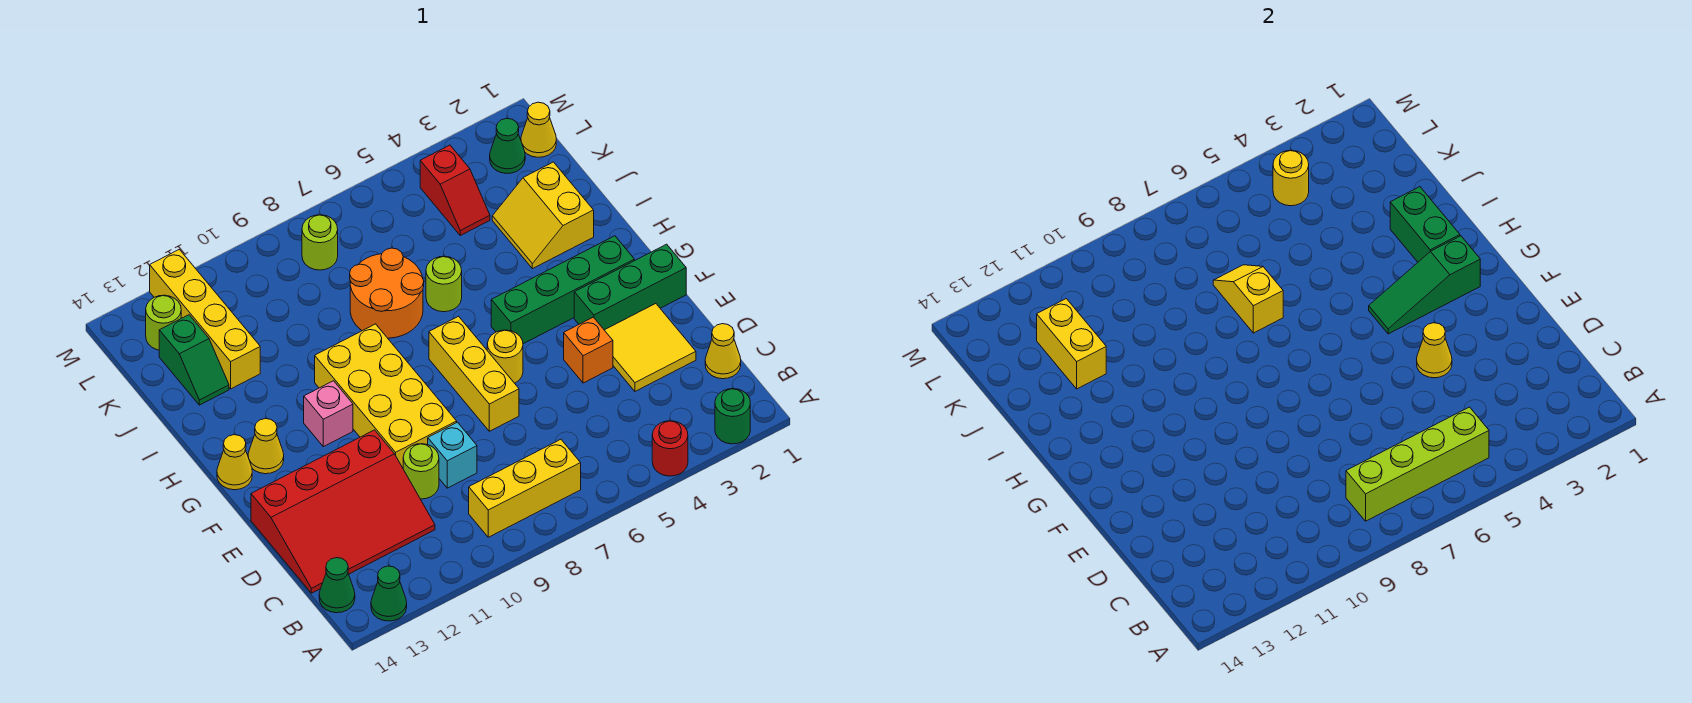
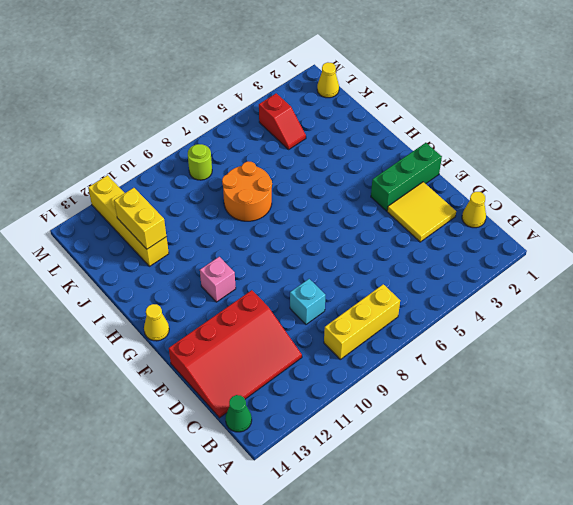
none -> green 1x1 round brick [715,389,750,444]
none -> red 1x1 round brick [652,421,688,476]
none -> green 1x1 cone [371,566,407,621]
none -> lime 1x1 round brick [403,444,439,499]

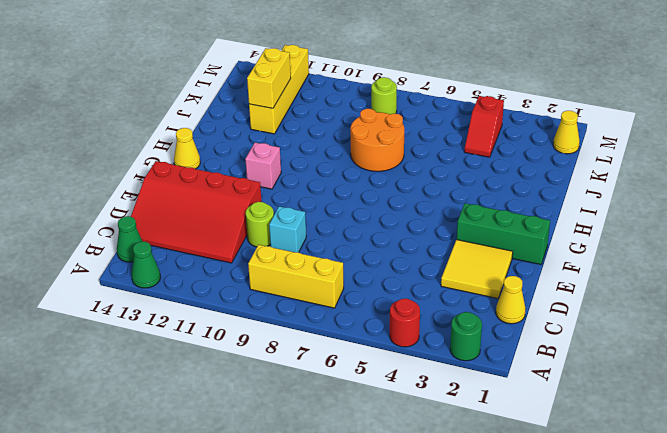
none -> orange 1x1 brick [564,317,613,383]
none -> yellow 1x3 brick [429,316,519,431]
none -> yellow 2x4 brick [315,324,457,468]
none -> yellow 1x1 round brick [487,330,523,383]

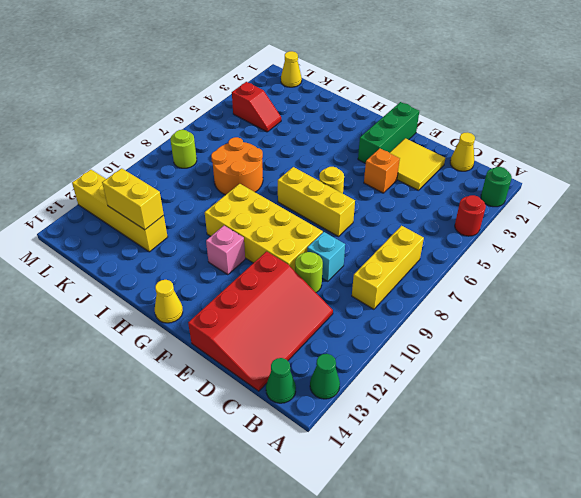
none -> green 1x4 brick [491,236,634,344]
none -> yellow 1x1 cone [248,419,284,474]
none -> yellow 2x2 slope [492,162,594,269]
none -> lime 1x1 round brick [426,256,462,312]

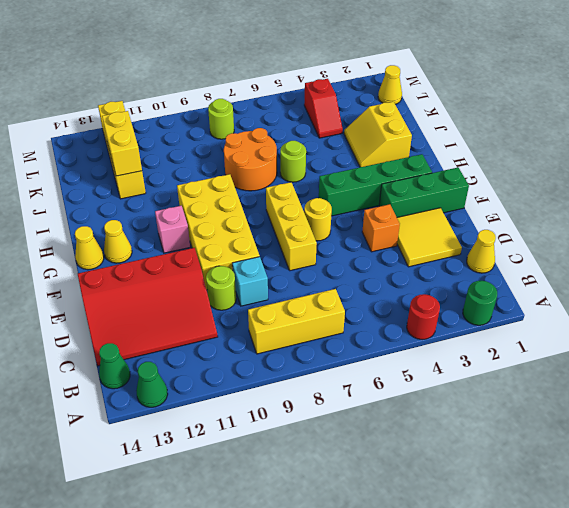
none -> green 1x2 slope [159,315,229,405]
none -> green 1x1 cone [490,119,525,174]
none -> lime 1x1 round brick [146,295,181,350]
none -> lime 1x4 brick [1346,407,1489,521]

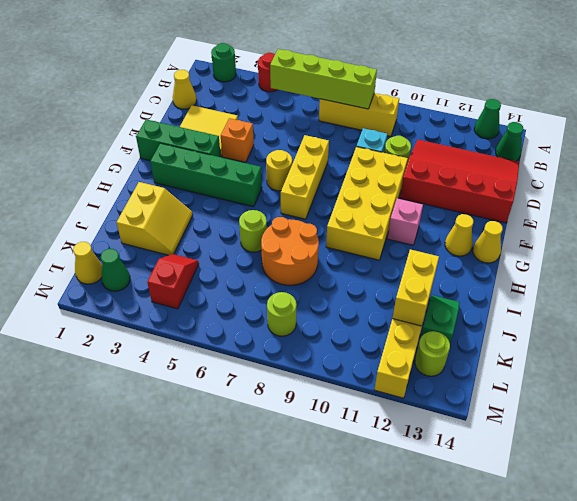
none -> yellow 1x1 cone [1417,323,1452,378]
none -> green 1x3 slope [1369,236,1480,334]
none -> green 1x2 brick [1390,187,1460,262]
none -> yellow 1x2 slope [1213,265,1283,333]

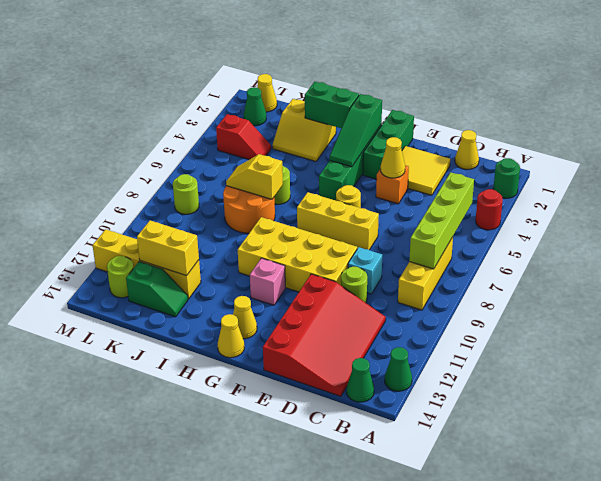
none -> yellow 1x1 round brick [1273,150,1309,206]

